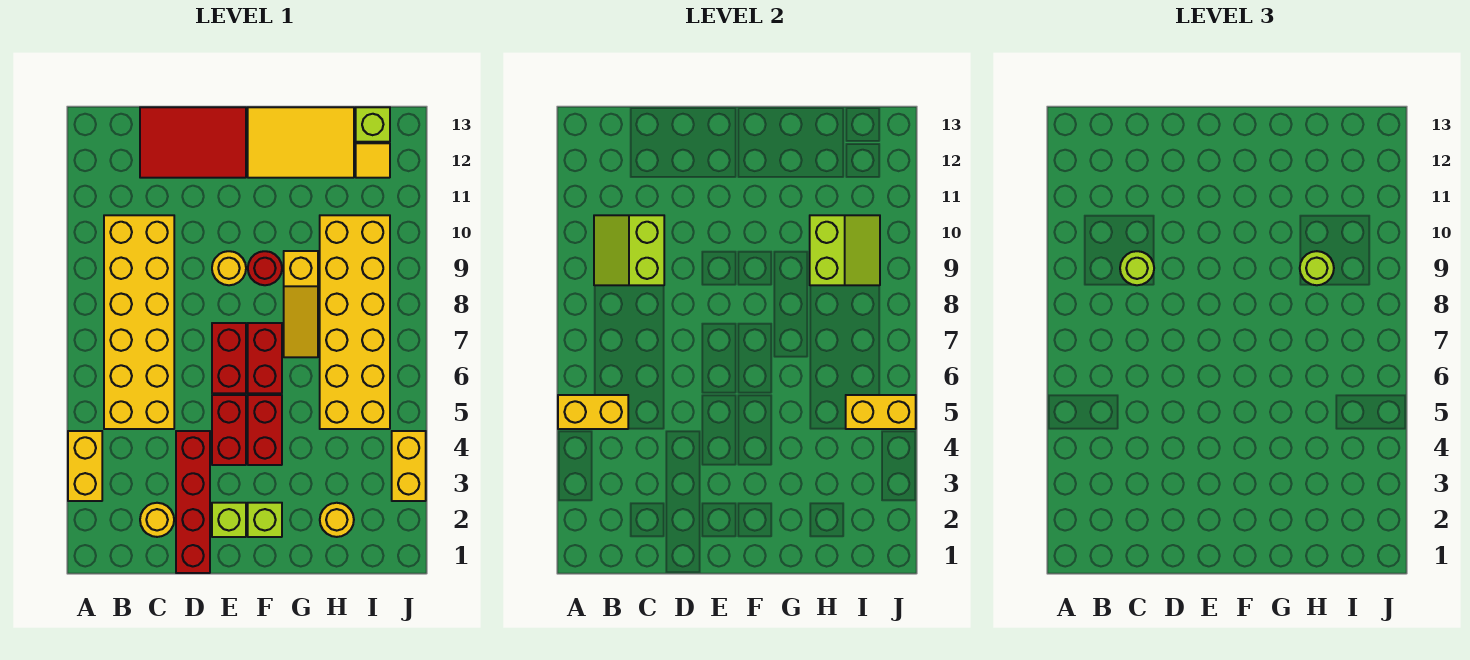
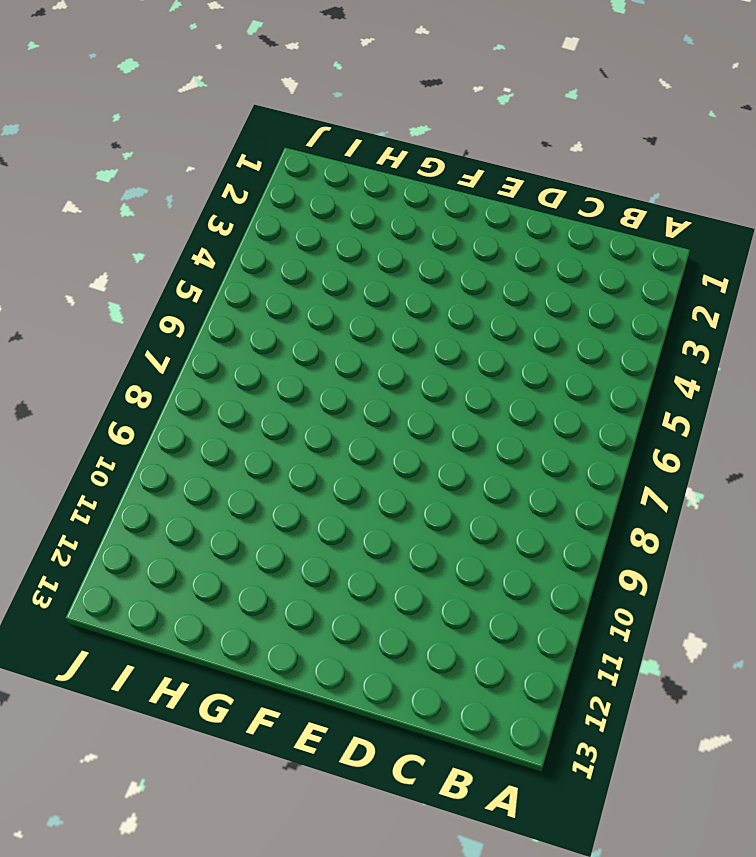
none -> yellow 1x2 brick [68,431,102,501]
none -> yellow 2x6 brick [104,215,174,429]
none -> yellow 1x1 round brick [140,503,174,537]

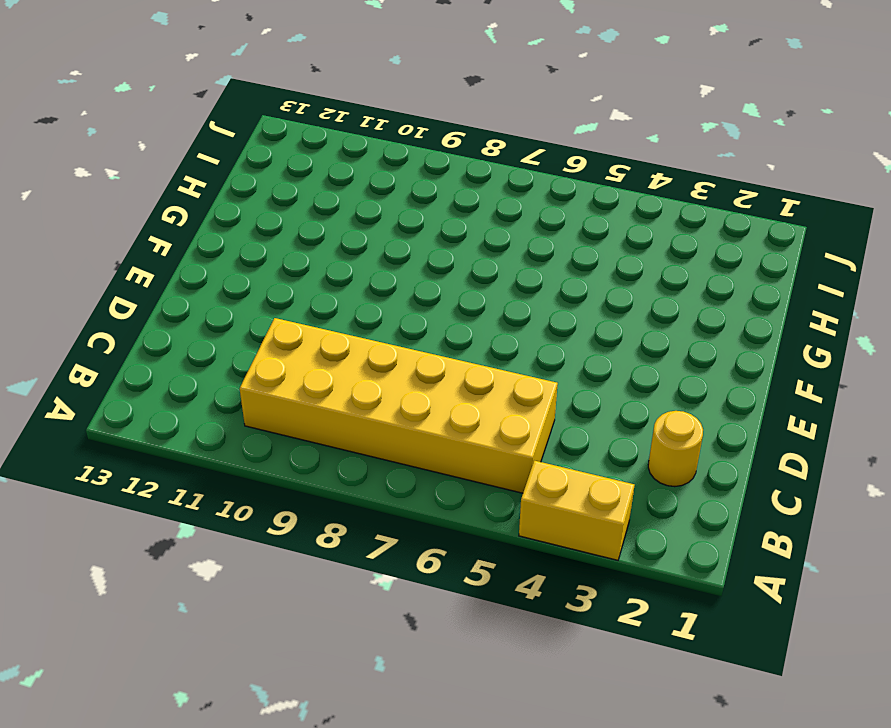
none -> red 2x3 tile [140,107,246,178]
none -> red 1x4 brick [176,431,210,573]
none -> lime 1x1 brick [212,503,246,537]

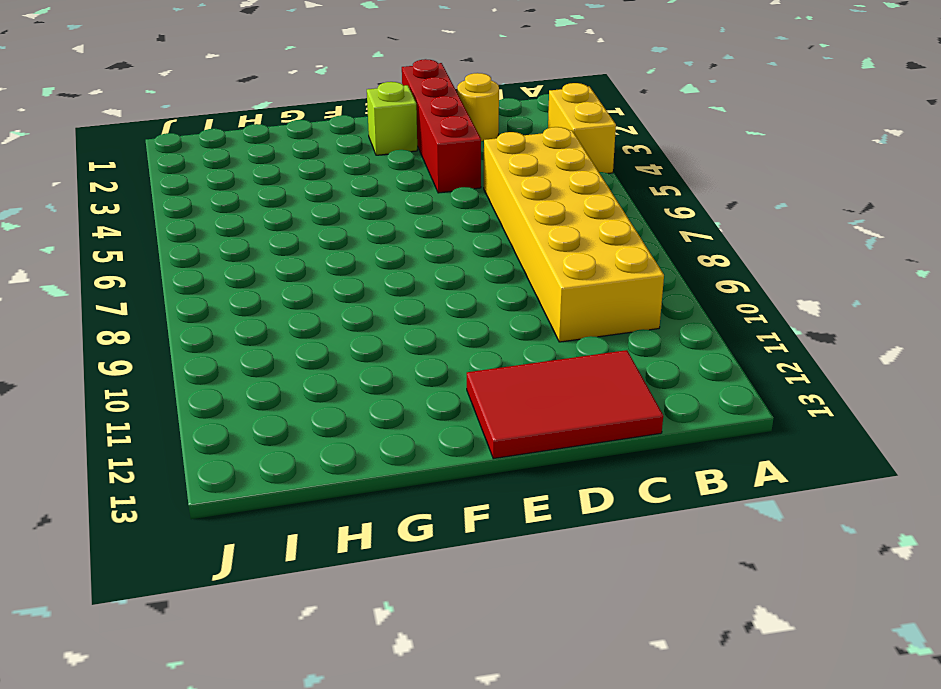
none -> red 1x2 brick [212,395,246,465]
none -> red 1x2 brick [212,323,246,393]
none -> yellow 1x1 round brick [212,251,246,285]

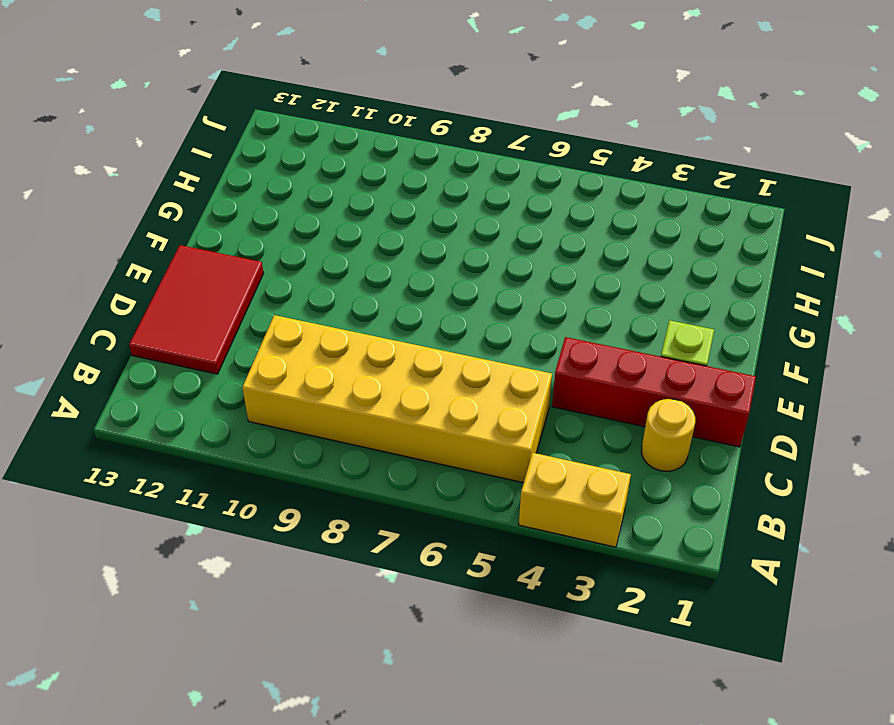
none -> red 1x2 brick [212,395,246,465]
none -> red 1x2 brick [212,323,246,393]
none -> yellow 1x1 round brick [212,251,246,285]

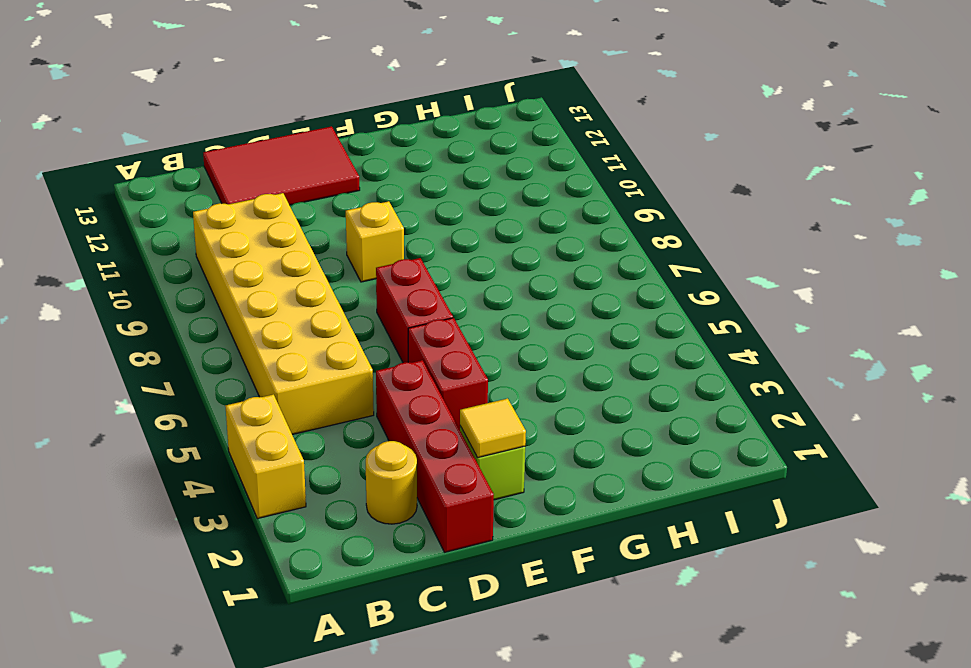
yellow 1x1 tile [460,398,526,458] -> yellow 1x1 tile moved to [356,143,390,178]
yellow 1x1 brick [346,201,404,282] -> yellow 1x1 round brick [212,251,246,285]
none -> lime 1x1 brick [248,503,282,537]
none -> red 1x2 brick [248,395,282,465]
none -> red 1x2 brick [248,323,282,393]

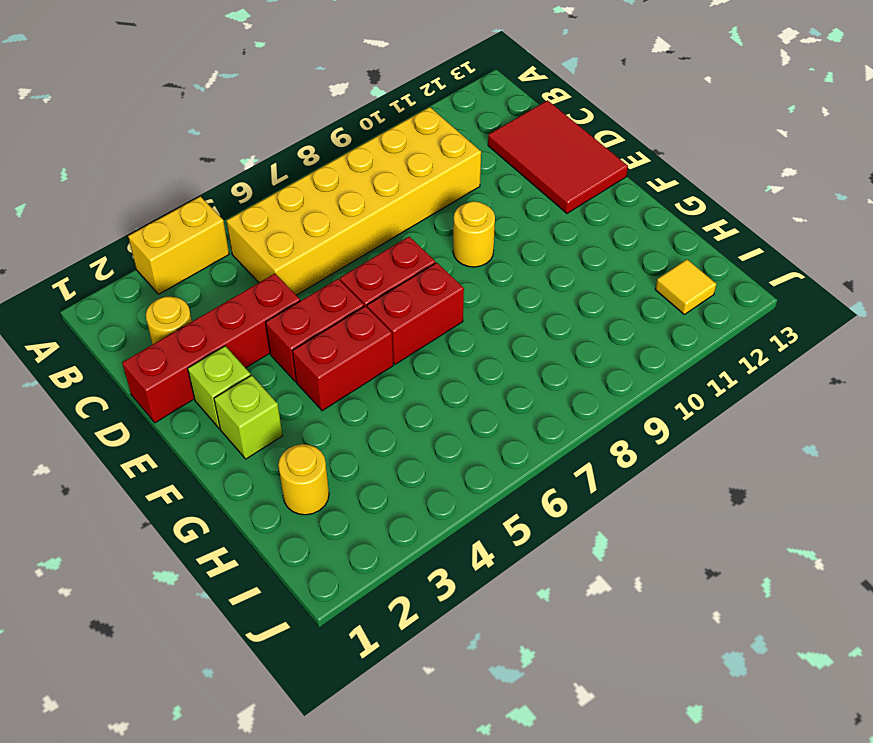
none -> red 1x1 round brick [248,251,282,285]
none -> yellow 2x3 tile [248,107,354,178]
none -> yellow 1x3 slope [284,251,318,357]

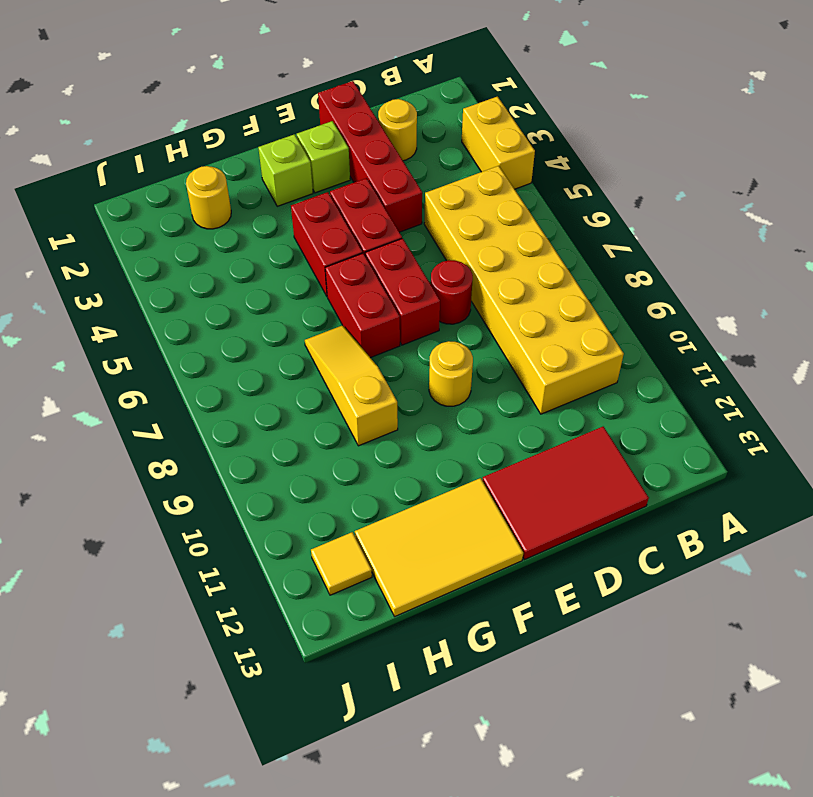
red 1x1 round brick [431,260,473,324] -> red 1x1 round brick moved to [248,251,282,285]
none -> yellow 2x6 brick [320,215,390,429]
none -> lime 1x1 brick [356,107,390,142]
none -> yellow 1x2 brick [392,431,426,501]

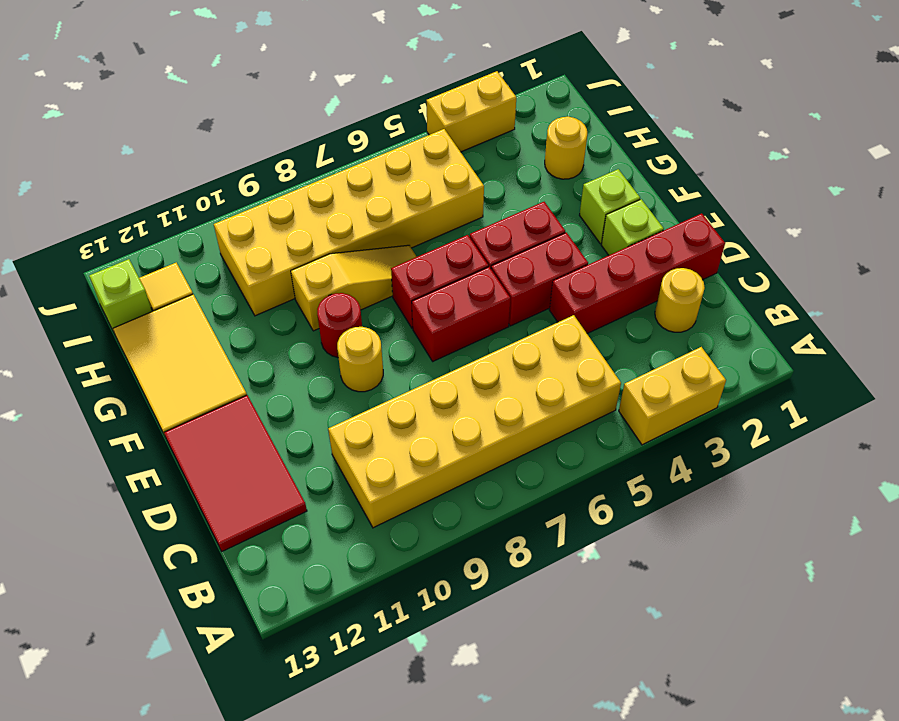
none -> yellow 1x2 brick [558,395,628,429]
none -> lime 2x2 slope [594,215,664,285]
none -> lime 2x2 slope [810,215,880,285]

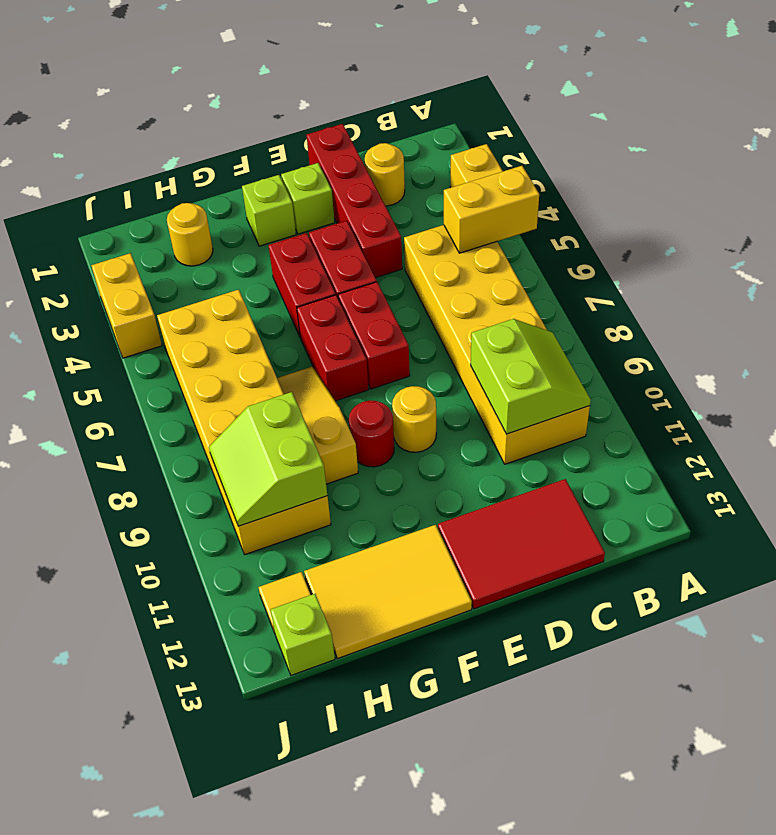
none -> yellow 1x2 brick [846,395,916,429]
none -> lime 1x1 round brick [1120,251,1154,285]
none -> lime 1x1 round brick [1300,251,1334,285]

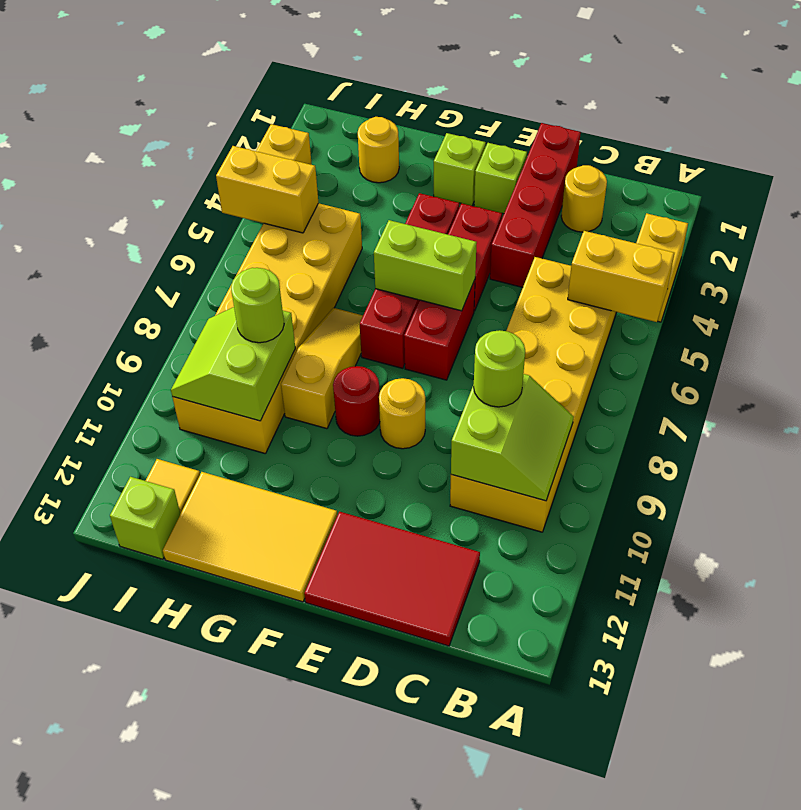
lime 1x2 brick [374,220,477,311] -> none

